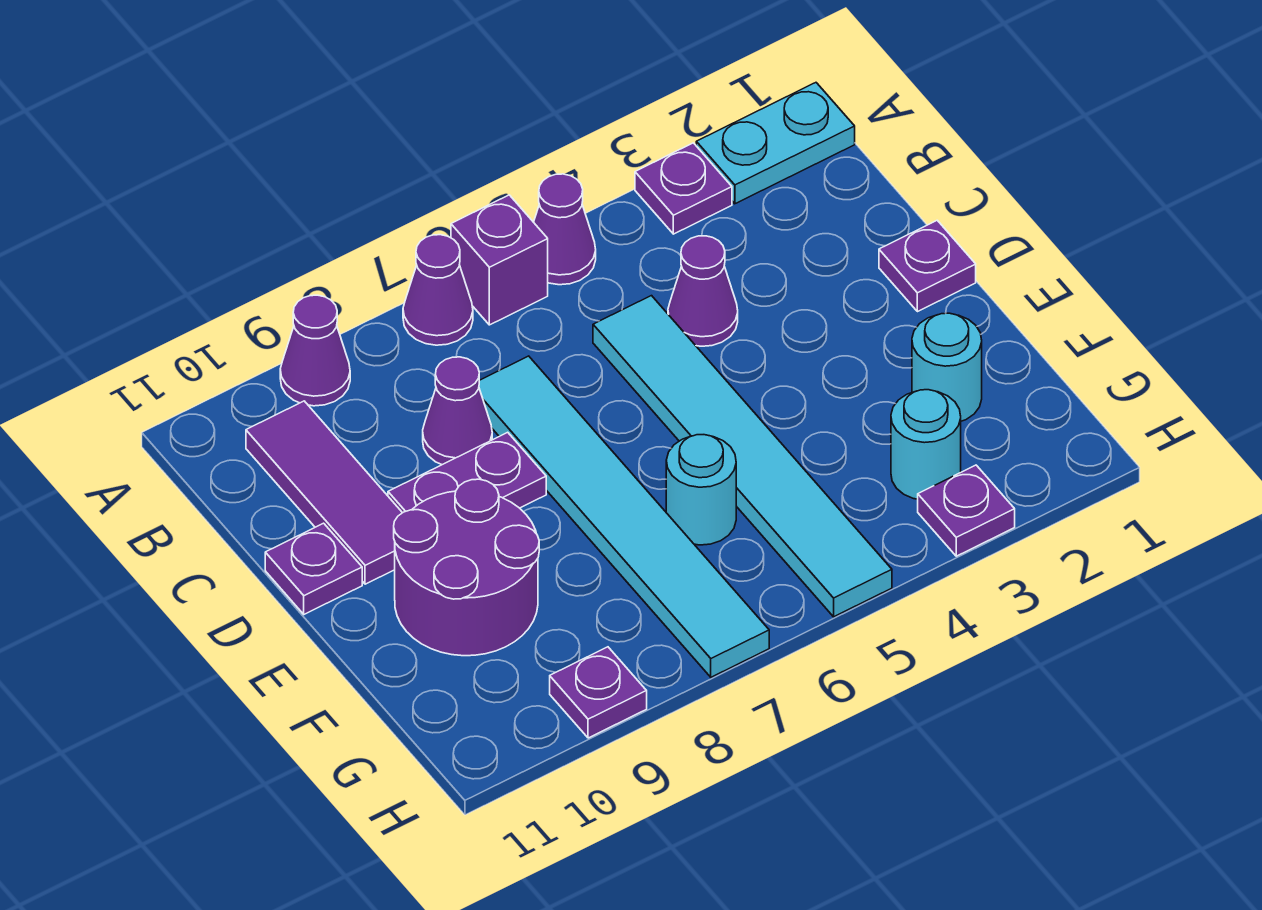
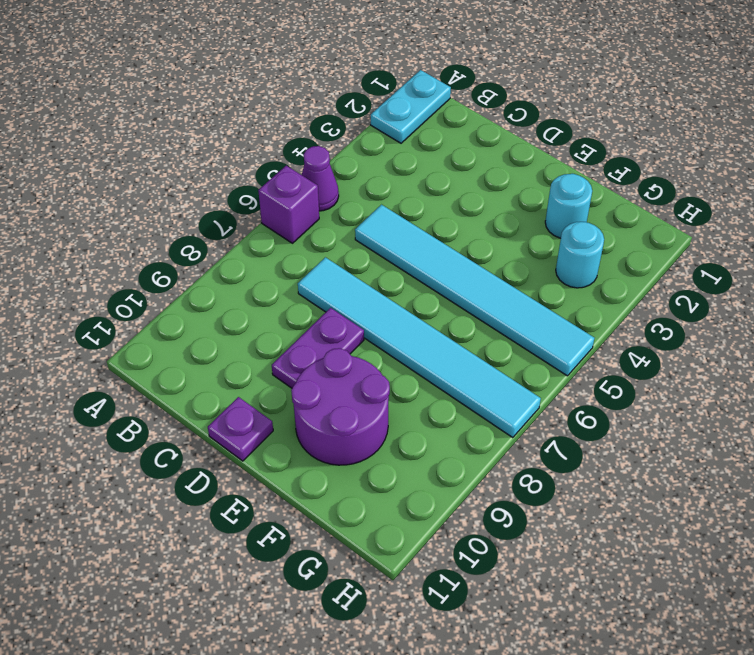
none -> purple 1x1 plate [635,143,732,234]
none -> purple 1x1 cone [403,235,473,345]
none -> purple 1x1 cone [280,295,350,406]

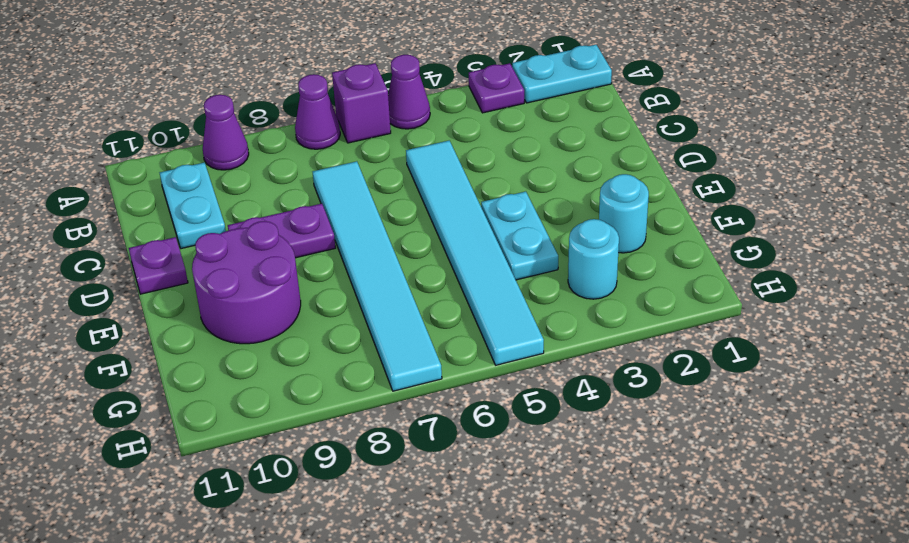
cyan 1x2 plate [160,163,226,249] -> purple 1x3 tile [246,401,402,584]
cyan 1x2 plate [481,192,558,280] -> none
none -> purple 1x1 cone [668,236,738,346]
none -> purple 1x1 cone [423,357,492,465]
none -> purple 1x1 plate [879,220,976,312]

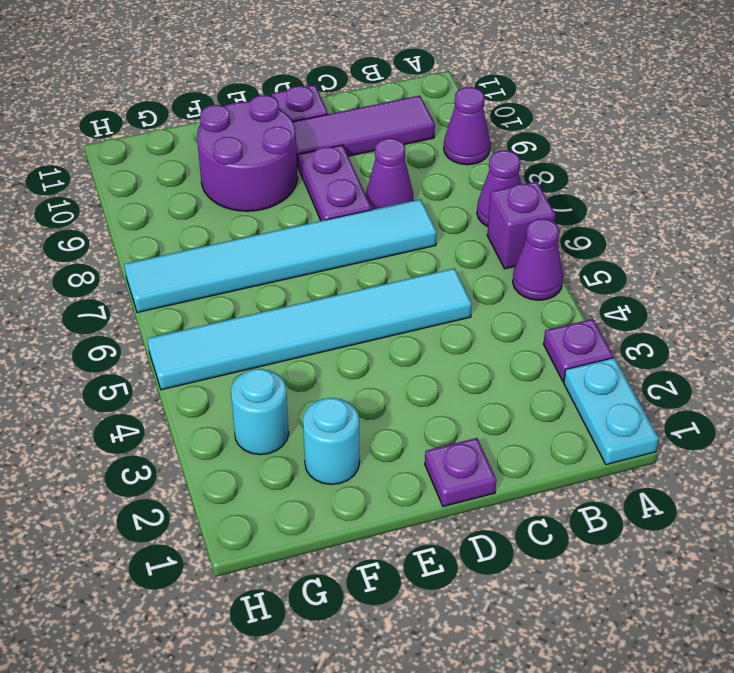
none -> purple 1x1 cone [668,236,738,346]
none -> cyan 1x1 round brick [666,435,736,545]
none -> purple 1x1 plate [918,465,1015,556]

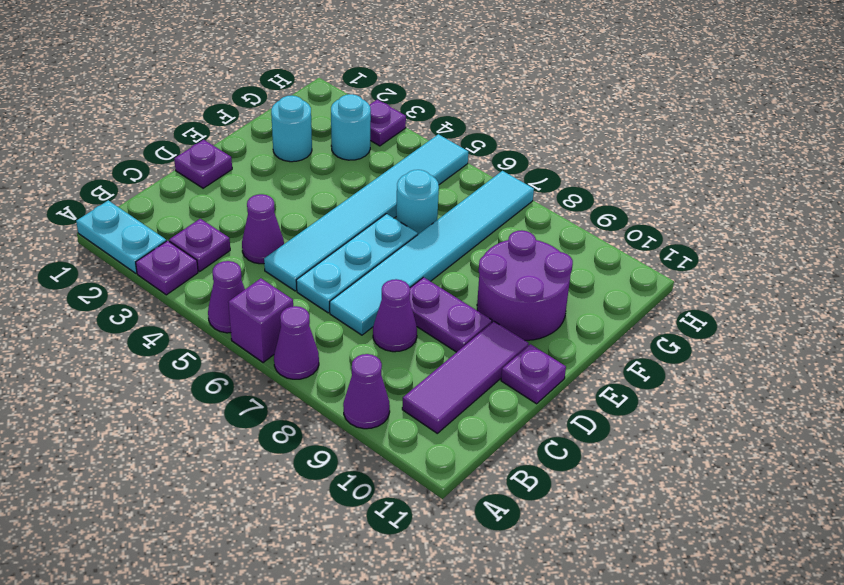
purple 1x1 plate [169,219,230,271] -> purple 1x1 plate moved to [550,647,647,738]
cyan 1x3 plate [296,214,418,313] -> none

